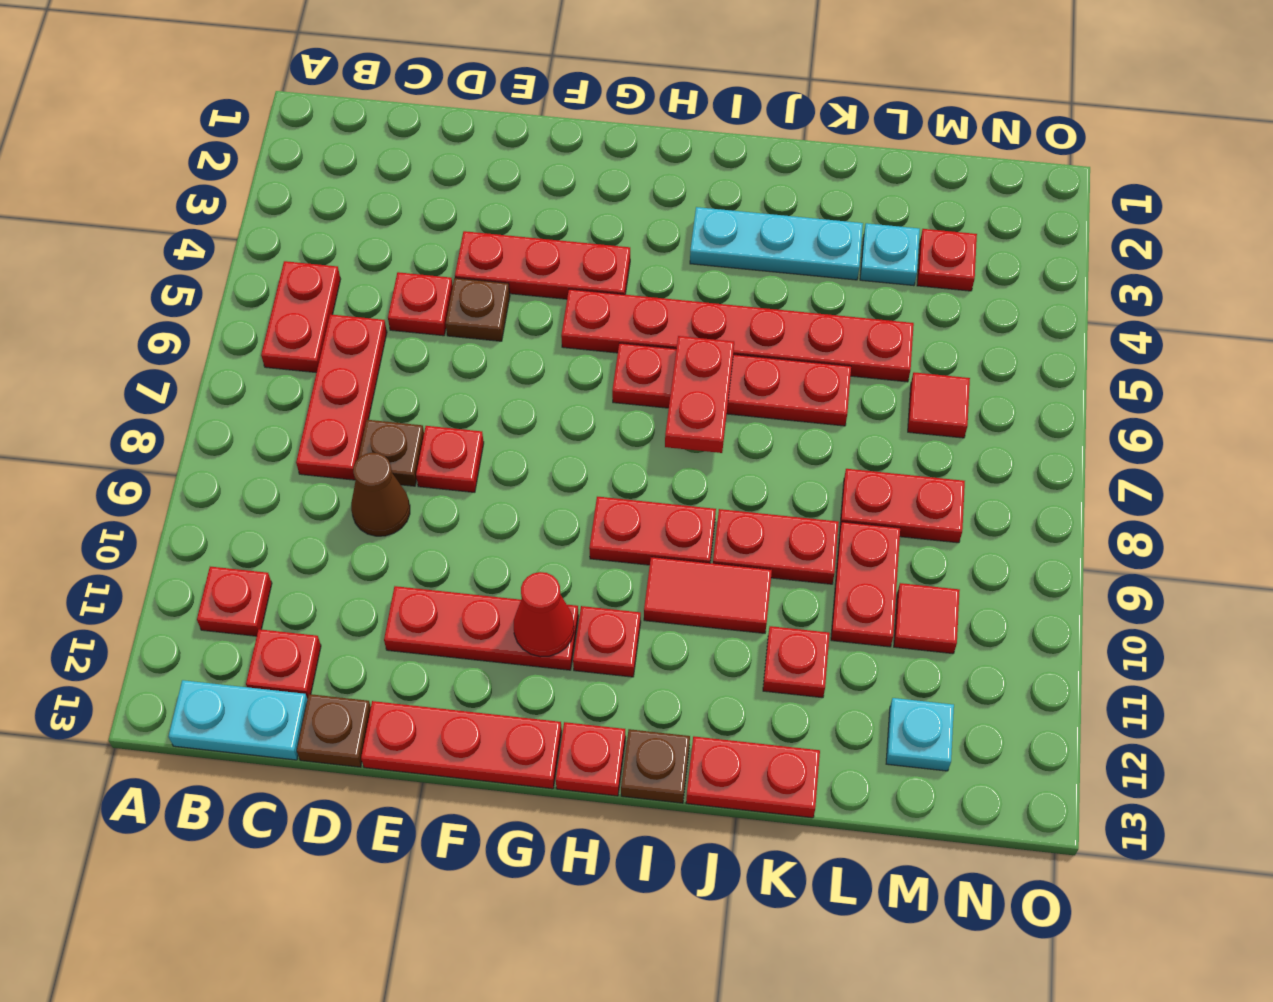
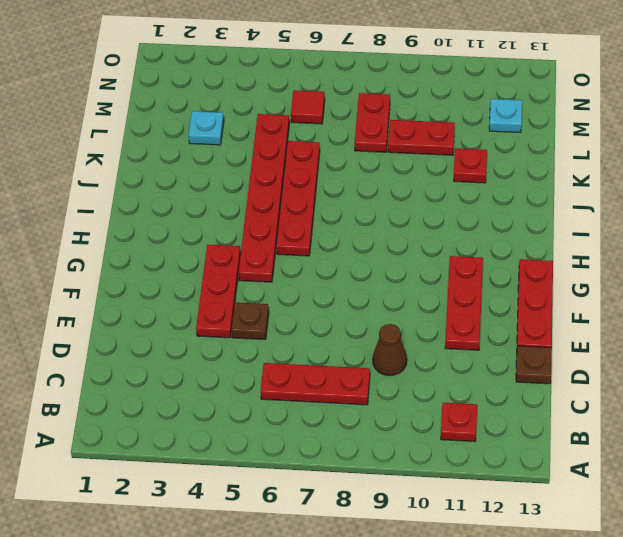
none -> red 1x2 plate [261,261,341,373]
none -> cyan 1x2 plate [169,680,307,760]
none -> red 1x1 plate [246,629,321,699]
none -> red 1x1 plate [388,272,453,336]

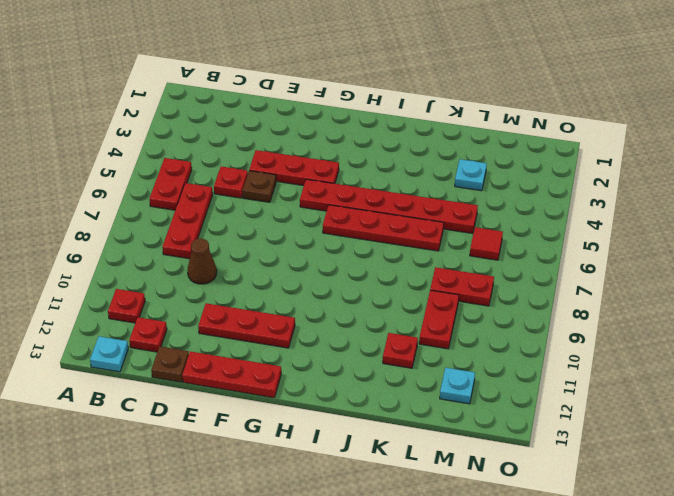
cyan 1x1 plate [90,336,128,372] -> cyan 1x2 plate [169,680,307,760]
none -> brown 1x1 plate [358,420,424,486]
none -> red 1x1 plate [416,426,484,492]
none -> red 1x2 plate [589,497,716,565]
none -> red 1x1 plate [573,606,641,677]

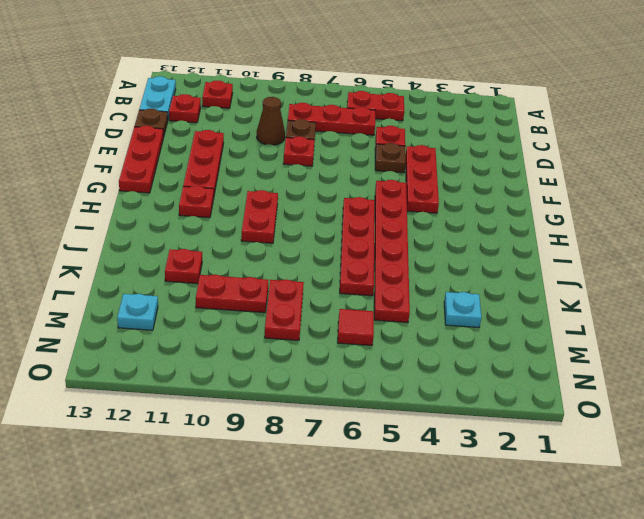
none -> red 1x1 plate [556,722,626,796]
none -> cyan 1x3 plate [690,207,863,280]
none -> red 1x2 tile [644,557,772,633]
none -> brown 1x1 plate [621,729,690,803]

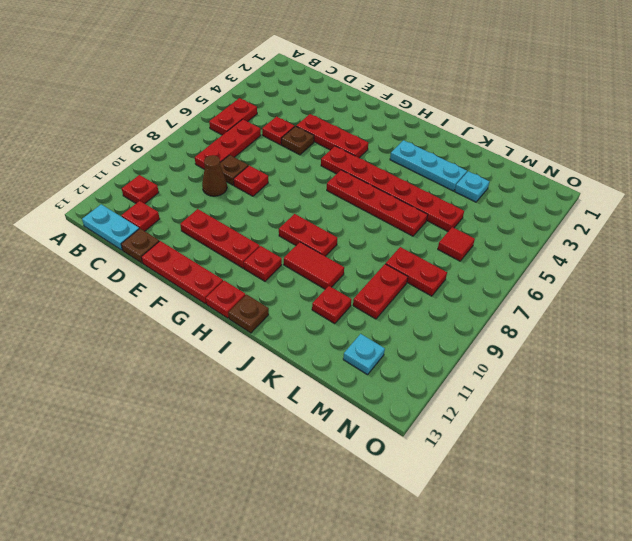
none -> red 1x2 plate [713,509,839,584]
none -> red 1x2 plate [686,736,820,818]
none -> red 1x1 plate [917,229,977,291]
none -> red 1x1 tile [894,583,960,654]

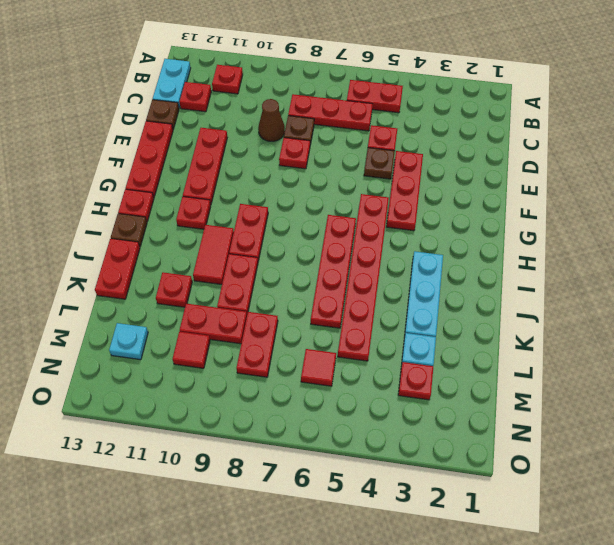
none -> red 1x1 cone [514,572,574,657]
none -> red 1x2 plate [665,336,734,453]

